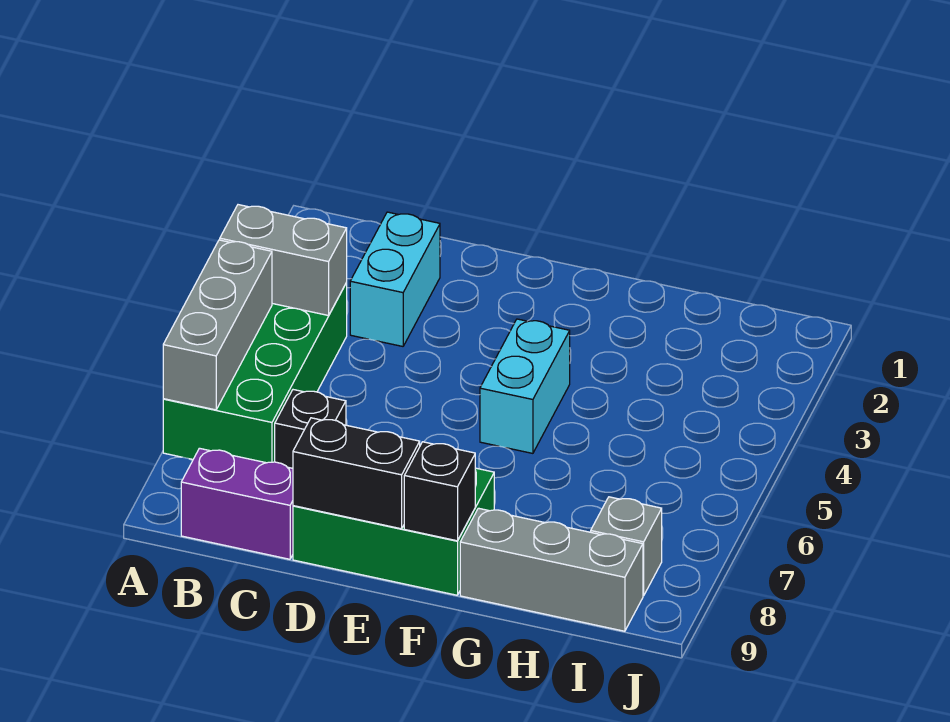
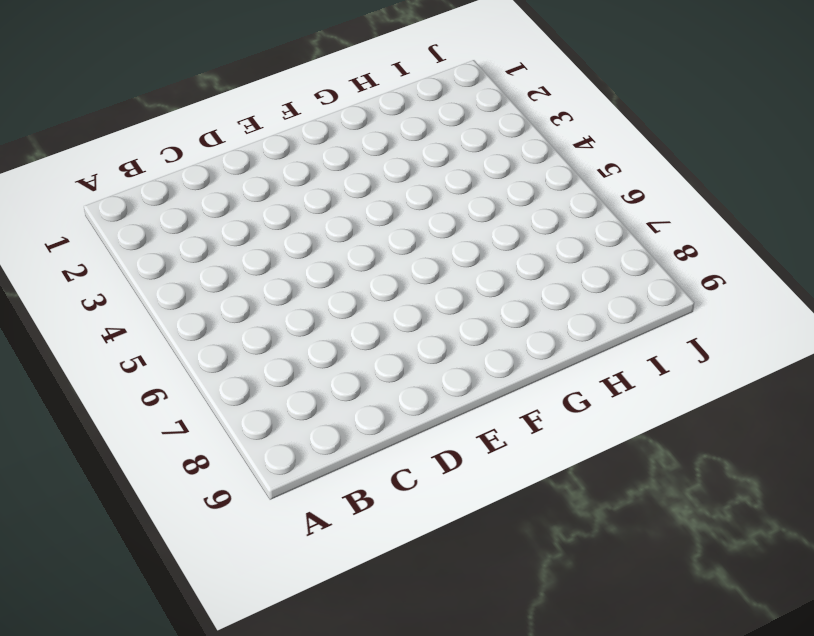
none -> green 2x4 brick [163,283,347,463]
none -> purple 1x2 brick [181,448,293,559]
none -> cyan 1x2 brick [350,212,440,346]

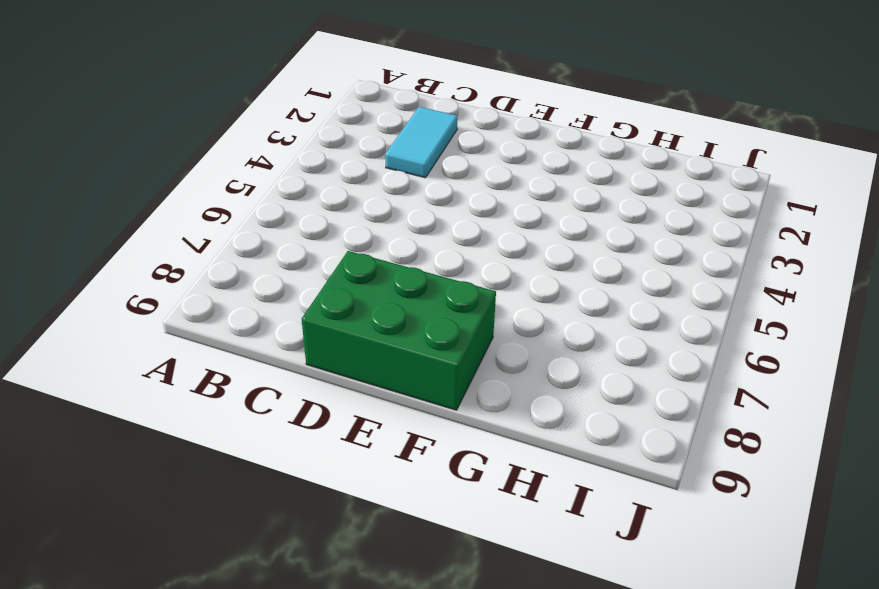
cyan 1x2 tile [385,107,458,178] -> cyan 1x2 brick [350,212,440,346]
none -> green 2x4 brick [163,283,347,463]
none -> purple 1x2 brick [181,448,293,559]
none -> black 1x1 brick [275,390,346,468]

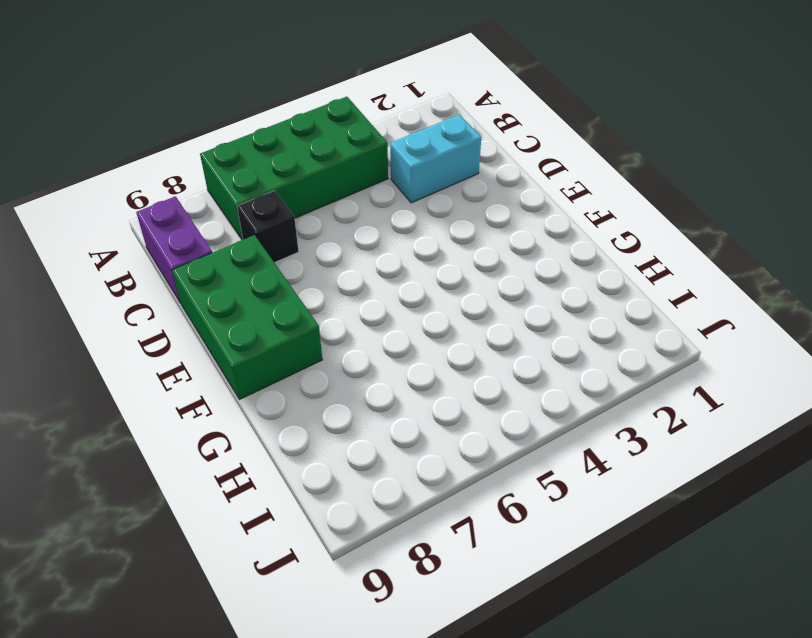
none -> cyan 1x2 brick [480,319,570,453]
none -> grey 1x3 brick [460,508,643,631]
none -> grey 1x1 brick [591,497,662,596]

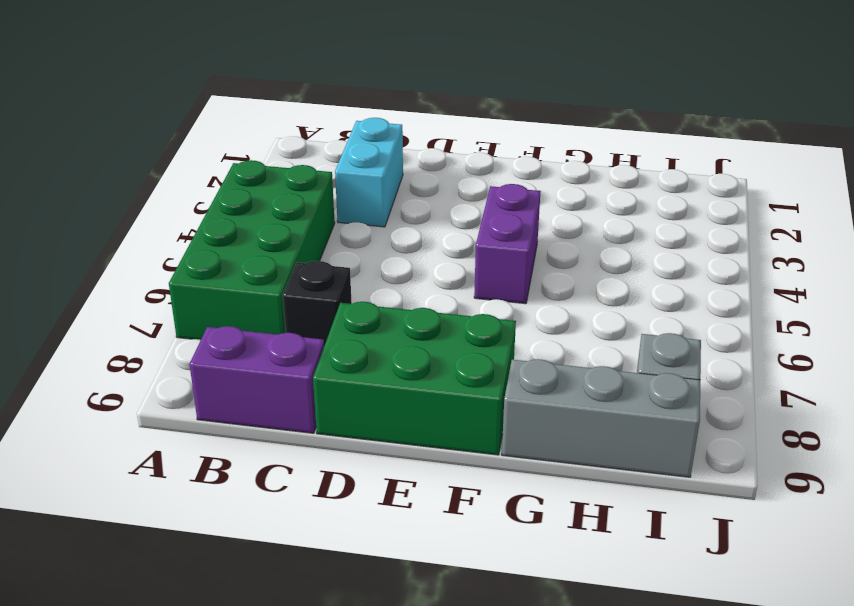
purple 1x2 brick [474,184,541,304] -> cyan 1x2 brick [480,319,570,453]
none -> grey 1x2 brick [220,205,347,315]
none -> grey 1x3 brick [163,240,272,410]
none -> black 1x2 brick [293,418,420,529]

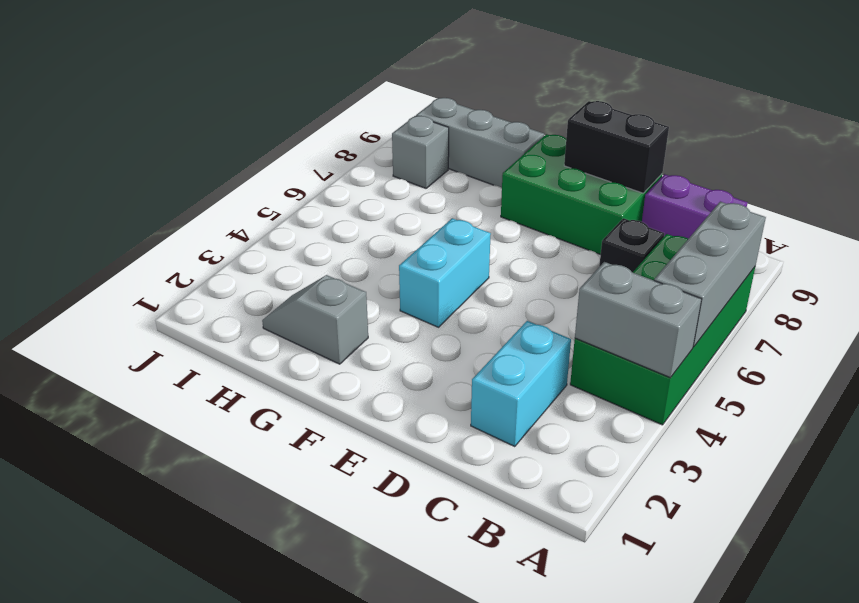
grey 1x2 slope [262,275,368,364] -> none
none -> black 1x1 brick [404,442,475,541]

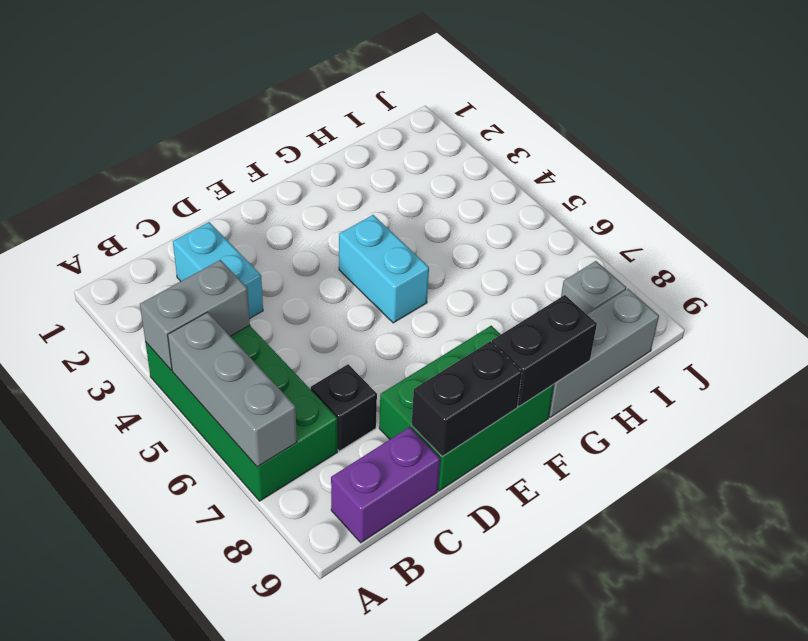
black 1x2 brick [492,295,597,406] -> black 1x1 brick [404,442,475,541]

